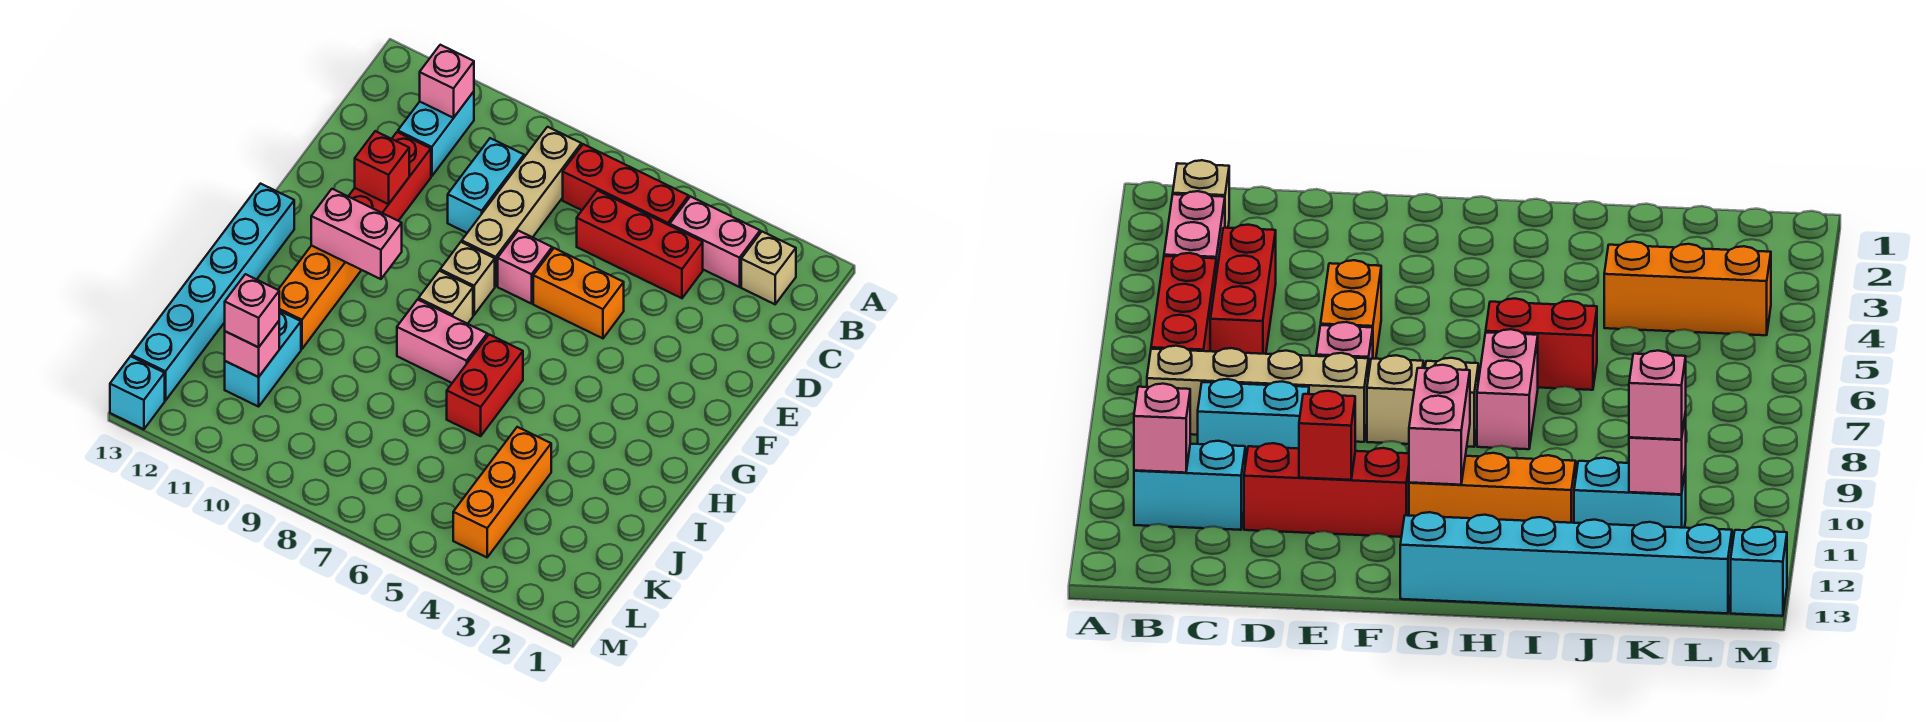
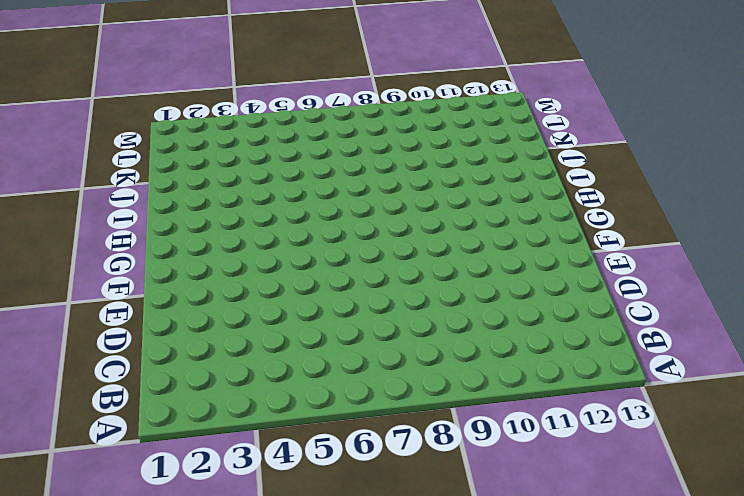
none -> tan 1x1 brick [741,232,796,304]
none -> pink 1x2 brick [670,197,760,287]
none -> red 1x3 brick [563,144,689,225]

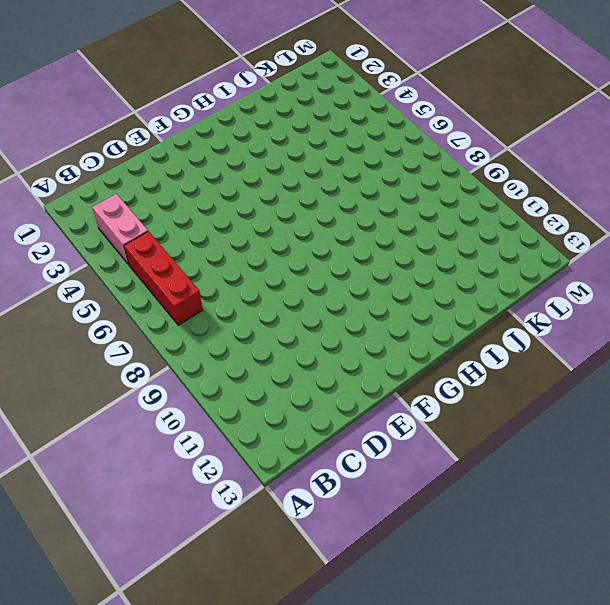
none -> tan 1x1 brick [741,232,796,304]
none -> tan 1x4 brick [462,127,581,286]
none -> cyan 1x2 brick [398,92,474,176]

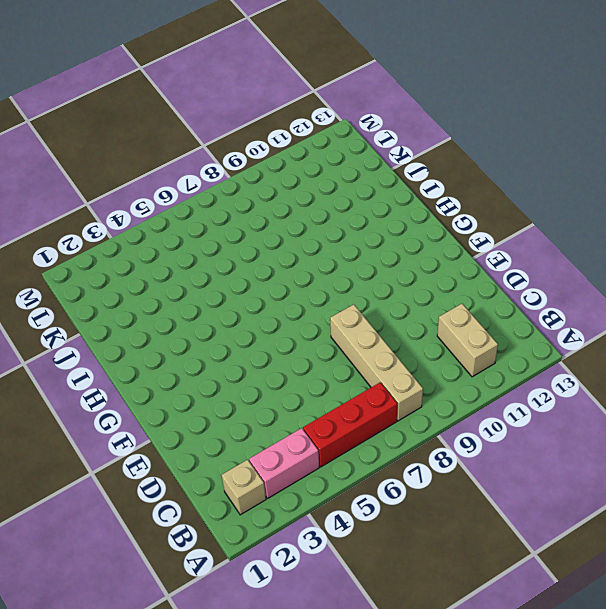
tan 1x2 brick [437,304,498,377] -> cyan 1x2 brick [398,92,474,176]
none -> red 1x3 brick [577,190,703,298]
none -> cyan 1x2 brick [448,138,524,233]
none -> red 1x3 brick [348,132,431,221]

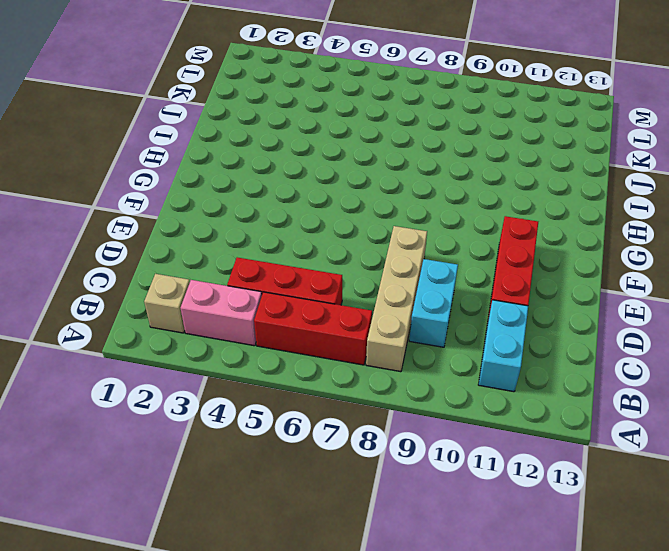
none -> orange 1x2 brick [533,248,624,338]
none -> pink 1x1 brick [498,231,552,304]
none -> tan 1x1 brick [440,242,495,315]

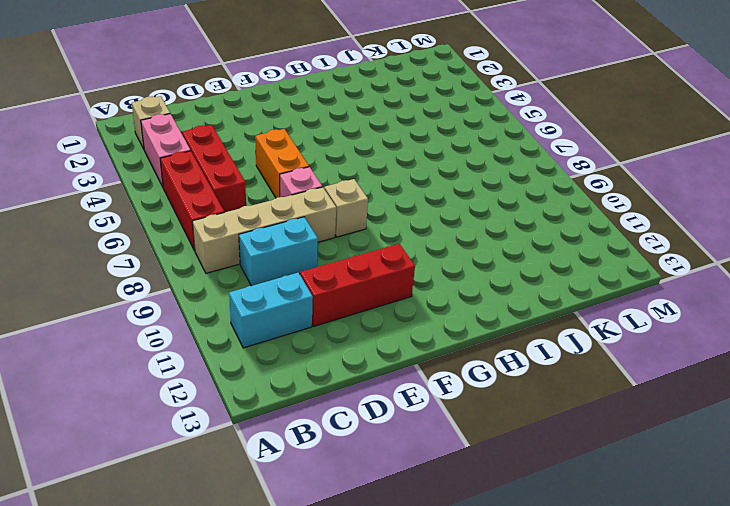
none -> tan 1x1 brick [419,271,473,324]
none -> orange 1x3 brick [278,245,361,349]
none -> cyan 1x6 brick [132,184,294,401]

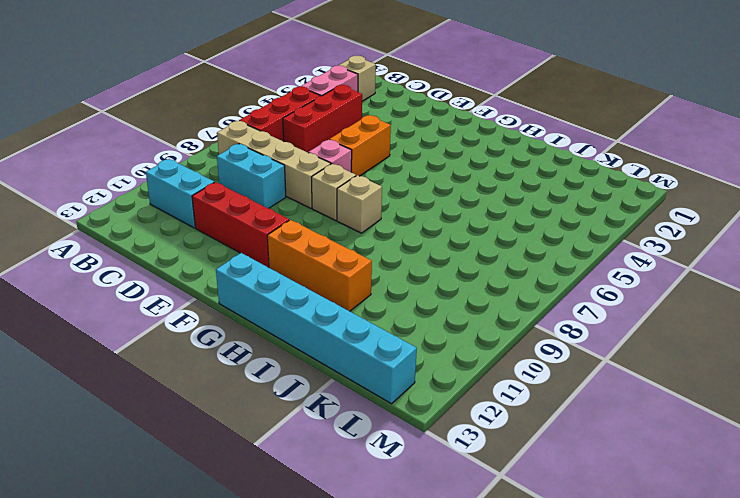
none -> red 1x2 brick [447,335,523,436]
none -> pink 1x2 brick [397,300,487,383]
none -> orange 1x3 brick [453,427,551,557]

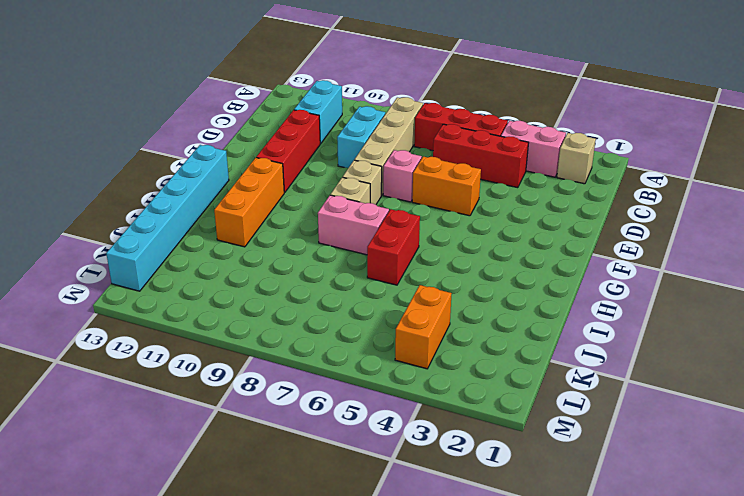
orange 1x2 brick [395,285,452,369] -> orange 1x3 brick [453,427,551,557]
none -> cyan 1x2 brick [225,311,301,407]
none -> cyan 1x1 brick [110,356,165,429]
none -> pink 1x1 brick [420,45,474,118]

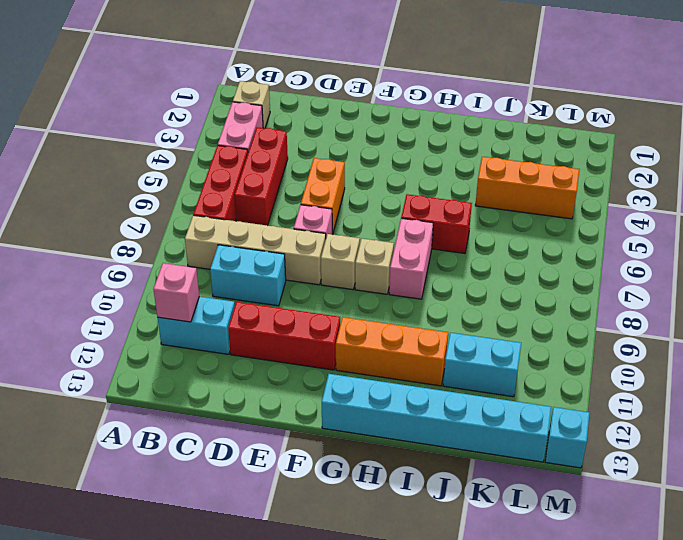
none -> red 1x1 brick [355,131,409,204]
none -> pink 1x2 brick [311,189,402,279]
none -> pink 1x1 brick [225,321,279,377]

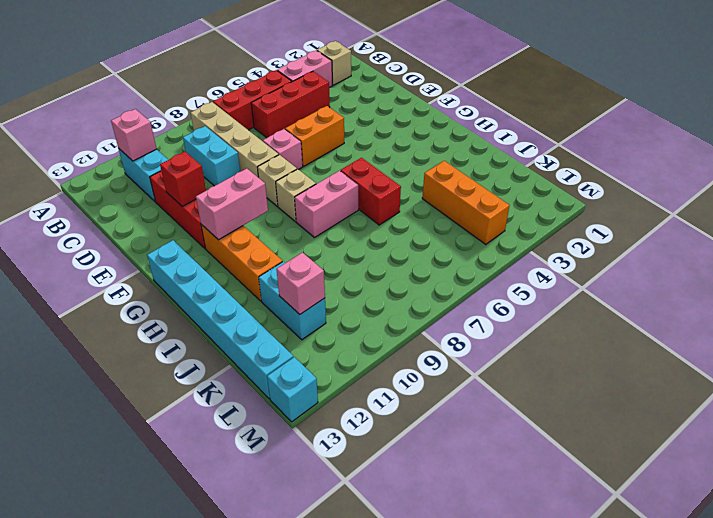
none -> pink 1x1 brick [225,274,279,347]

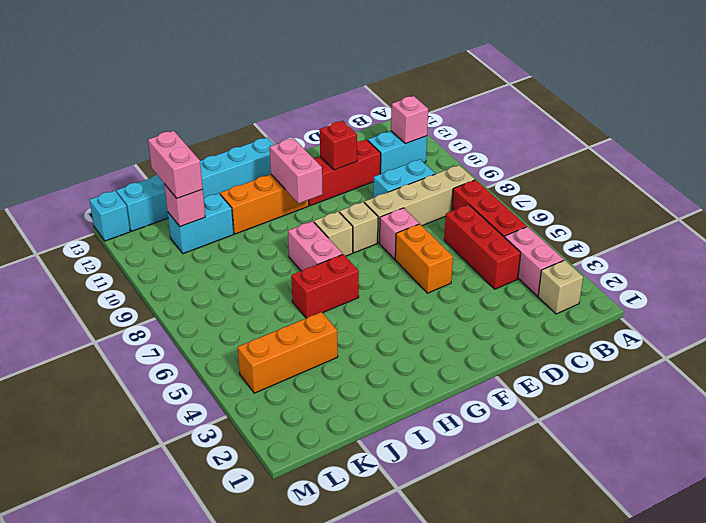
pink 1x2 brick [148,131,203,198] -> pink 1x1 brick [225,274,279,347]

